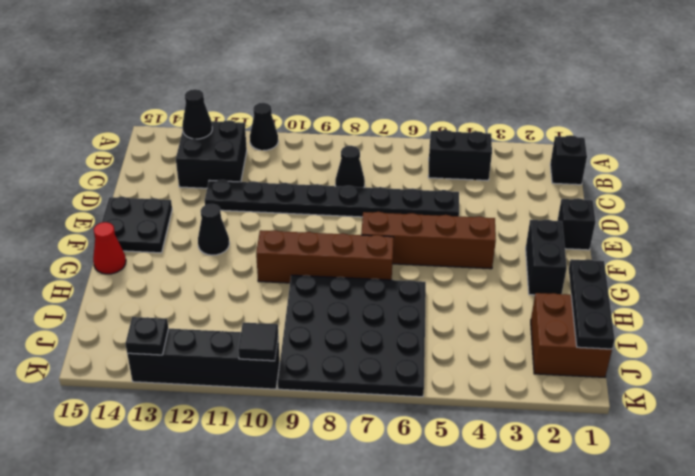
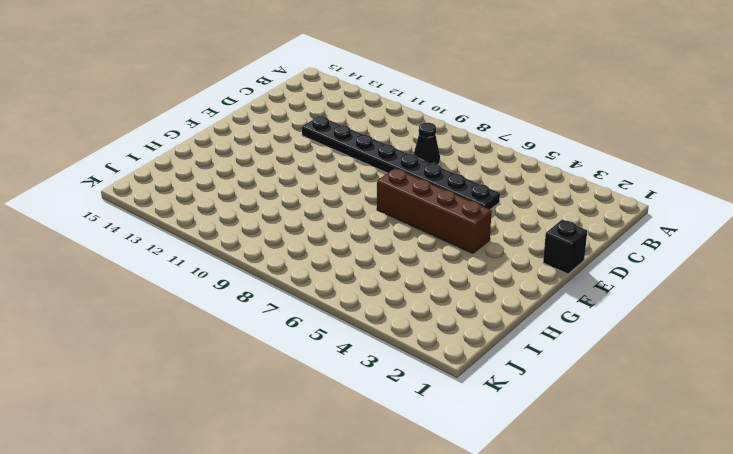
none -> black 1x1 cone [250,103,278,150]
none -> black 1x1 brick [550,135,587,185]
none -> black 1x2 brick [428,130,492,180]

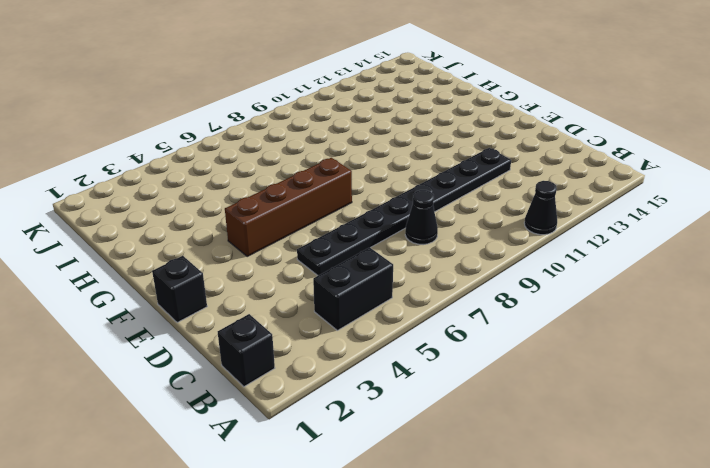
none -> black 2x2 brick [176,120,247,188]
none -> black 2x2 plate [102,197,172,253]
none -> black 1x2 brick [526,219,567,295]

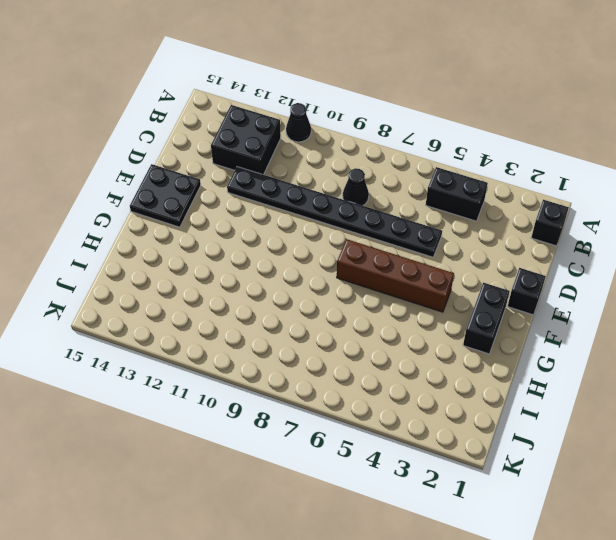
none -> black 1x1 cone [198,204,229,255]
none -> brown 1x4 brick [256,230,394,283]
none -> red 1x1 cone [93,222,126,274]

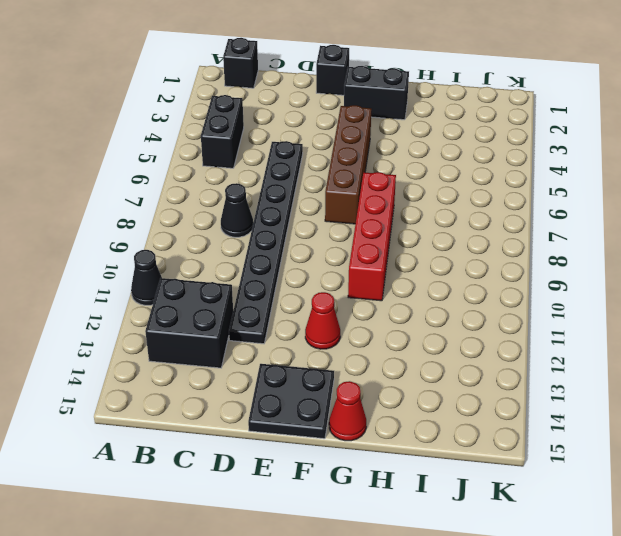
red 1x1 cone [305,292,340,349] -> black 1x1 cone [198,204,229,255]
red 1x4 brick [348,172,396,301] -> brown 1x4 brick [256,230,394,283]
none -> black 4x4 plate [278,275,426,397]
none -> brown 2x2 brick [531,293,612,377]
none -> black 1x4 brick [127,329,280,389]

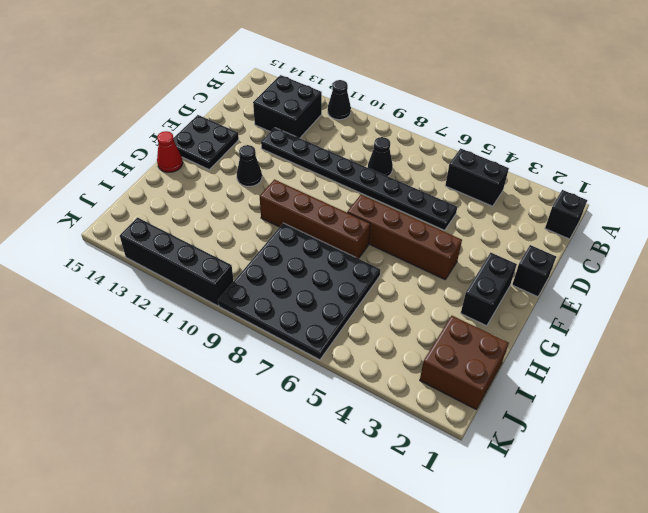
none -> black 1x1 cone [182,89,212,139]
none -> black 1x3 plate [569,259,615,349]
none -> black 1x1 tile [238,323,278,361]

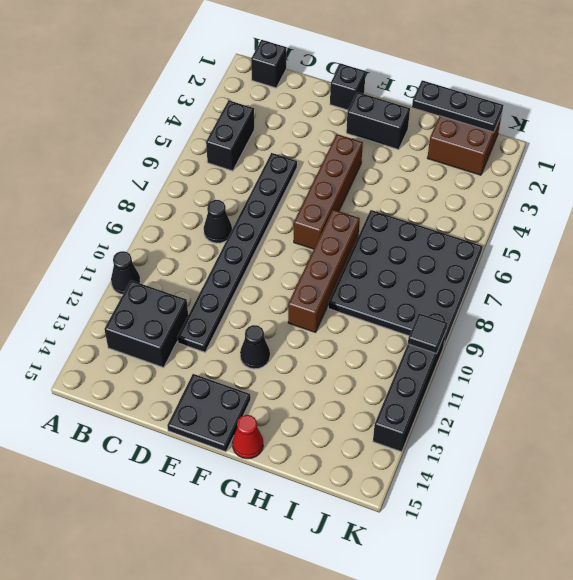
none -> black 1x1 cone [182,89,212,139]
none -> black 1x1 plate [126,317,169,355]

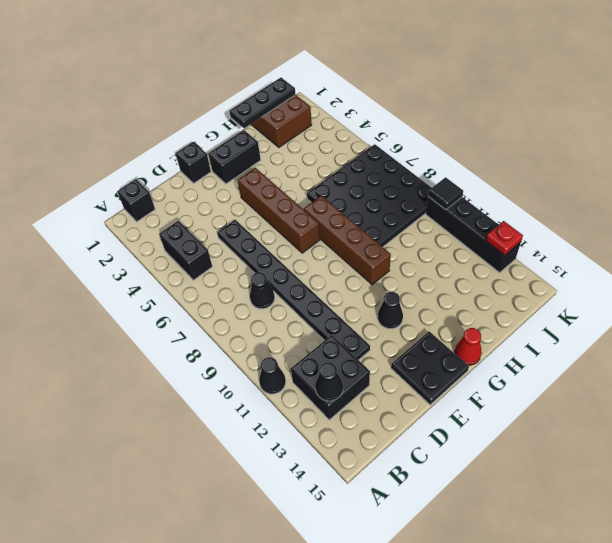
red 1x1 plate [485,221,523,255] -> black 1x1 plate [126,317,169,355]

